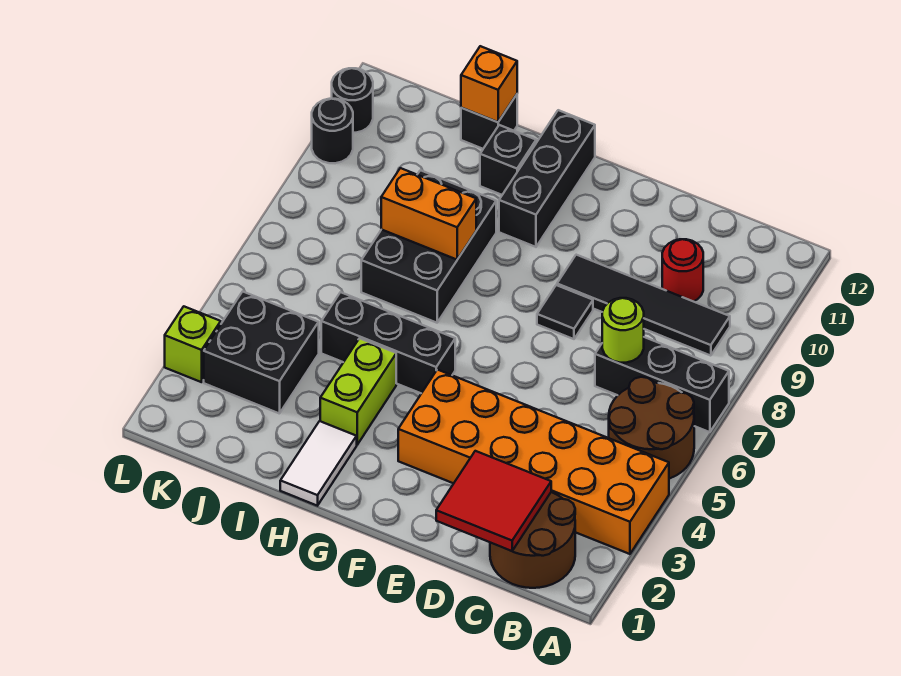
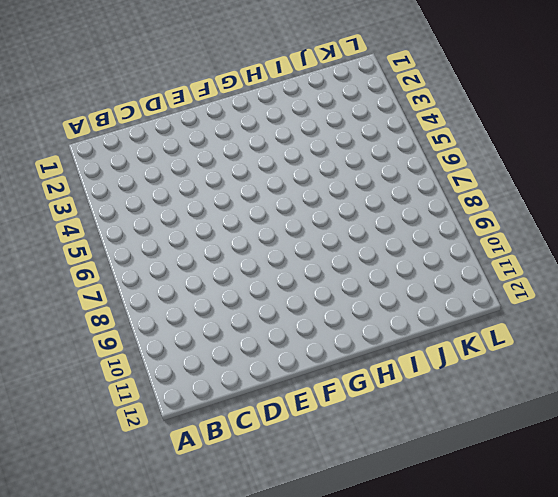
none -> orange 2x6 brick [398,370,669,554]
none -> brown 2x2 round brick [609,377,694,479]
none -> black 1x3 brick [595,337,729,432]

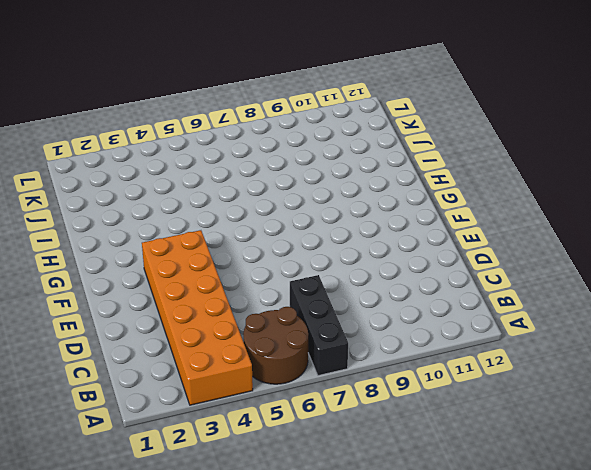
none -> brown 2x2 round brick [490,492,575,588]
none -> black 1x4 tile [557,255,730,356]
none -> red 1x1 round brick [662,239,703,302]

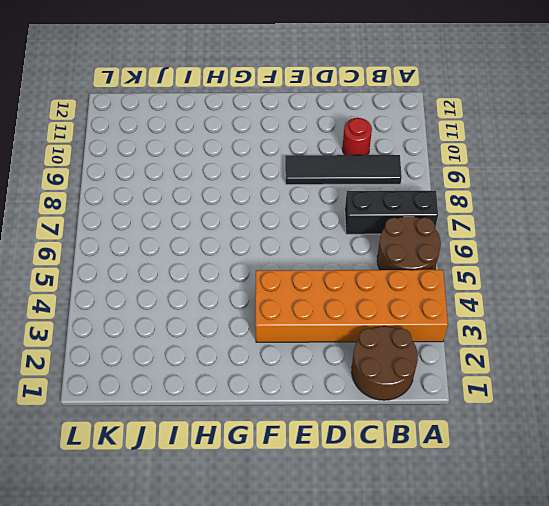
none -> black 1x1 tile [537,285,593,339]
none -> black 1x3 brick [321,292,455,393]
none -> black 1x3 brick [499,110,595,247]

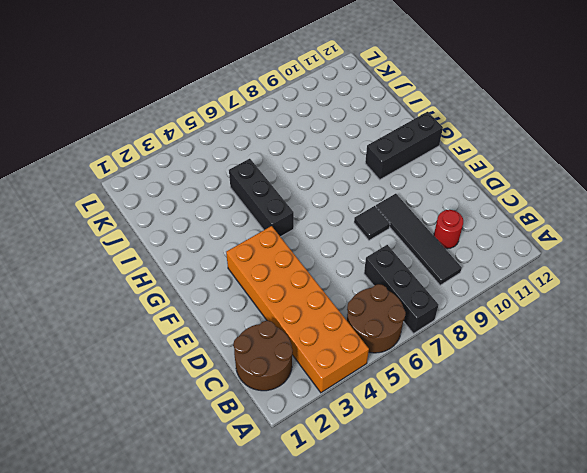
none -> white 1x2 tile [280,421,357,506]
none -> lime 1x2 brick [320,338,396,445]
none -> black 2x3 brick [361,170,496,323]

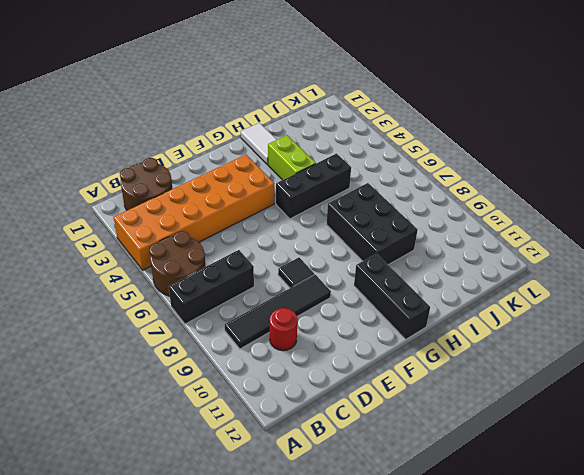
none -> black 1x1 brick [480,125,536,195]
none -> black 1x1 brick [461,94,517,149]
none -> black 2x2 brick [204,292,319,414]

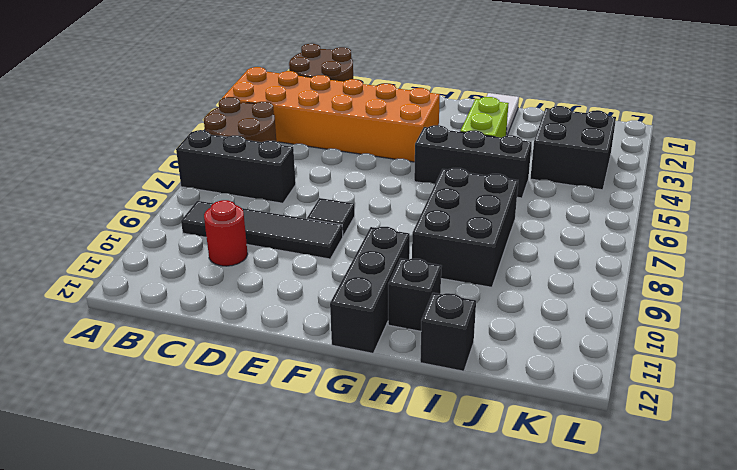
none -> lime 1x1 brick [165,306,221,382]
none -> black 1x1 round brick [312,99,353,163]
none -> black 1x1 round brick [332,68,373,133]

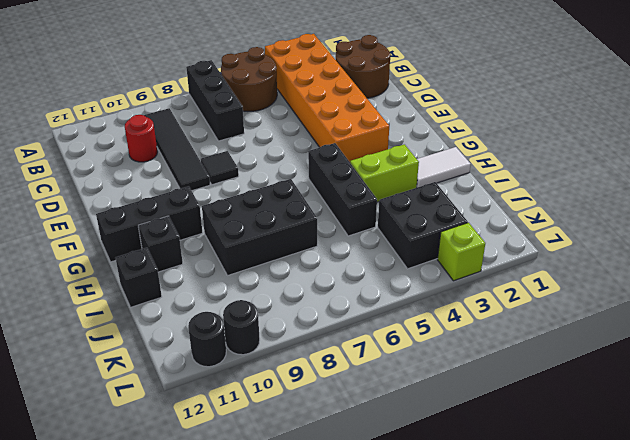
none -> red 2x2 tile [436,451,551,551]
none -> lime 1x1 round brick [602,298,644,363]
none -> orange 1x2 brick [381,168,476,260]

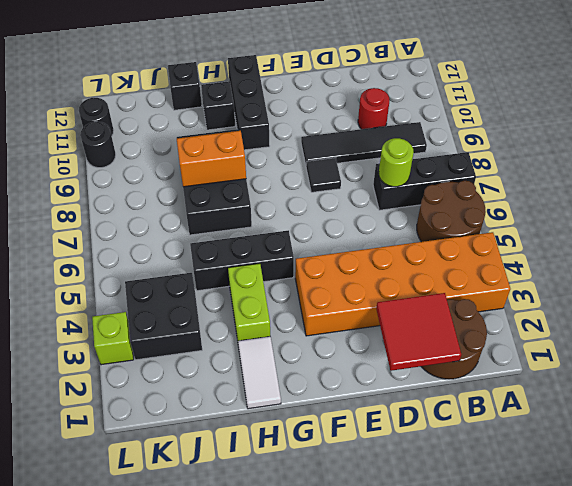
none -> orange 1x1 brick [461,46,517,122]

